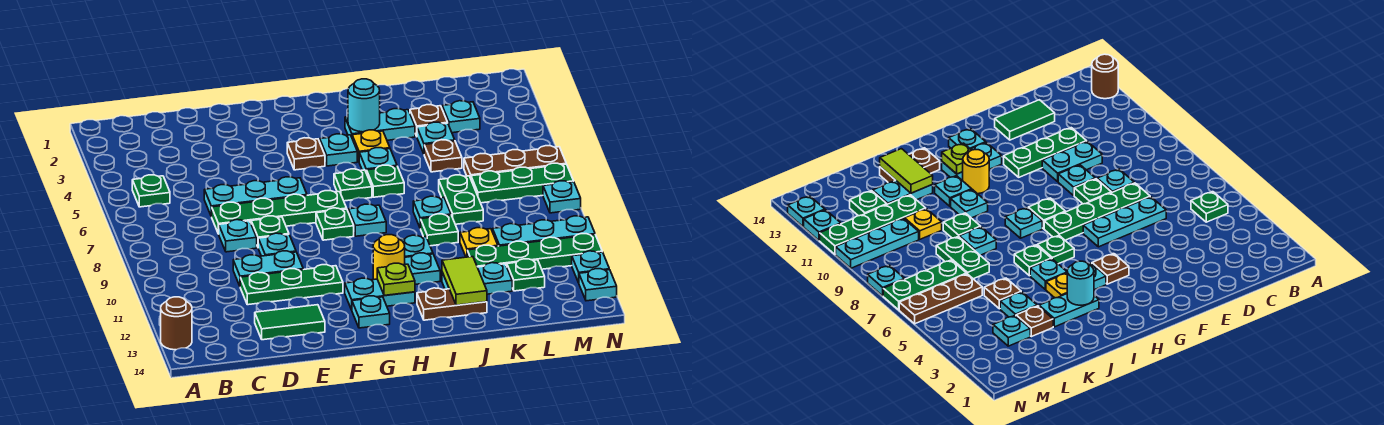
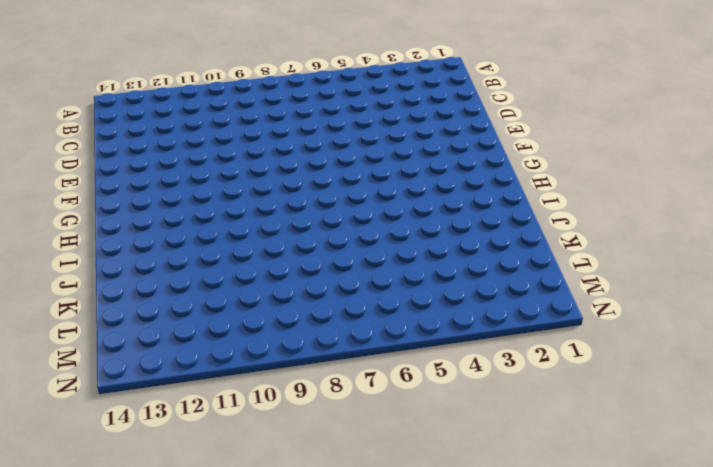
none -> brown 1x1 round brick [161,297,192,350]
none -> green 1x1 plate [132,175,170,207]
none -> cyan 1x3 plate [204,177,307,217]
none -> green 1x4 plate [212,191,347,234]

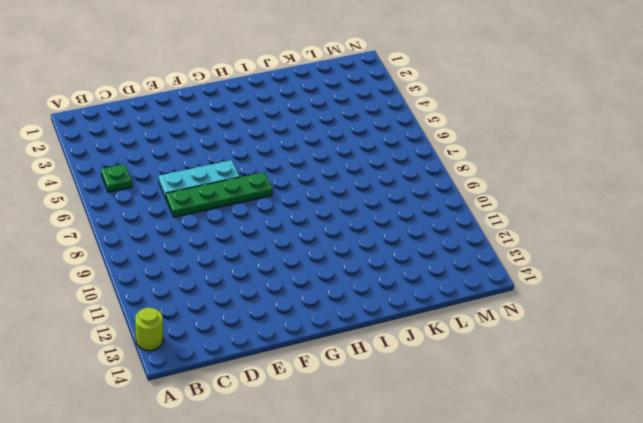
lime 1x1 round brick [135,308,163,351] -> brown 1x1 round brick [161,297,192,350]
none -> cyan 1x1 plate [219,220,257,252]
none -> cyan 1x2 plate [233,251,303,286]
none -> green 1x3 plate [240,264,343,305]
none -> green 1x2 tile [255,305,325,340]

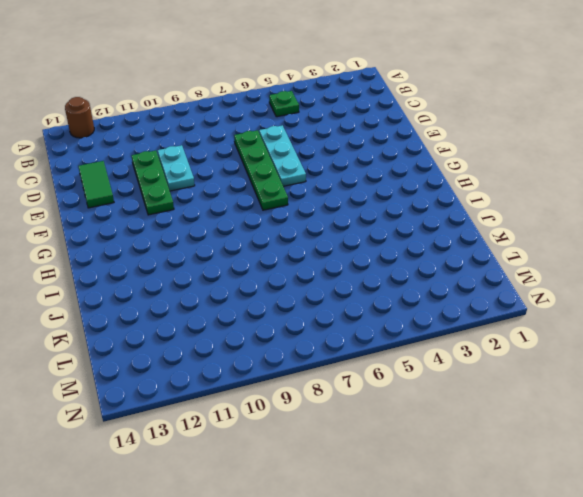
none -> cyan 1x1 plate [219,220,257,252]
none -> green 1x1 plate [251,216,289,247]
none -> cyan 1x1 plate [258,233,296,256]
none -> brown 1x1 plate [287,138,325,170]

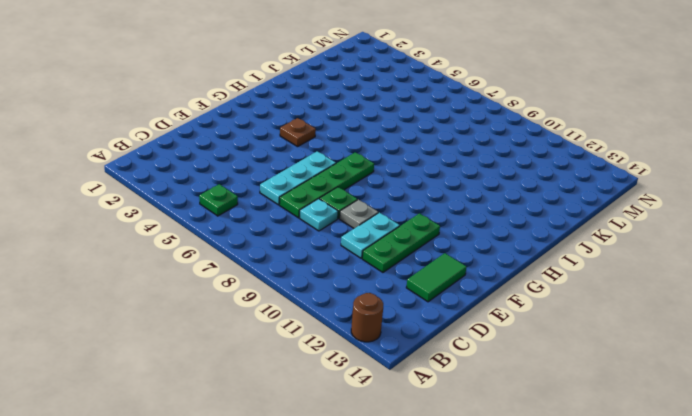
grey 1x1 plate [340,200,378,228] -> cyan 1x1 plate [258,233,296,256]
none -> green 1x1 plate [316,208,354,240]
none -> cyan 1x2 plate [345,278,415,310]
none -> cyan 1x1 plate [352,296,390,328]
none -> cyan 1x1 plate [320,134,357,166]

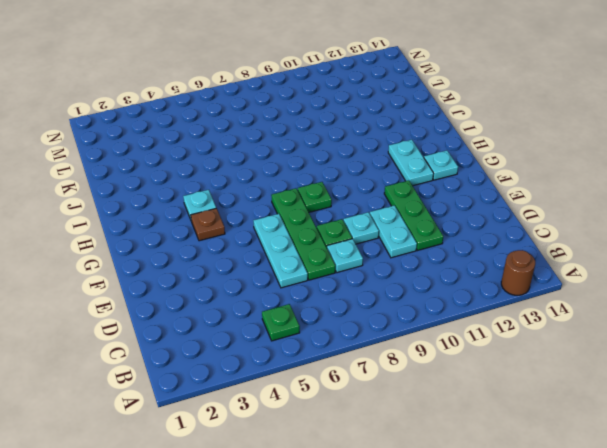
none -> green 1x2 tile [255,305,325,340]
none -> green 1x1 plate [334,169,372,201]
none -> cyan 1x1 plate [349,204,386,236]
none -> yellow 1x1 round brick [373,235,405,280]

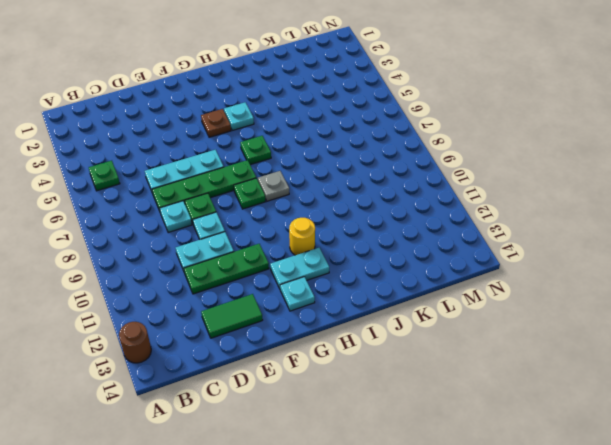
grey 1x1 plate [258,171,289,201] -> cyan 1x1 plate [349,204,386,236]
none -> cyan 1x2 plate [345,109,415,140]
none -> yellow 1x1 plate [352,130,390,161]
none -> cyan 1x1 plate [359,148,397,173]
none -> green 1x1 plate [367,165,404,197]

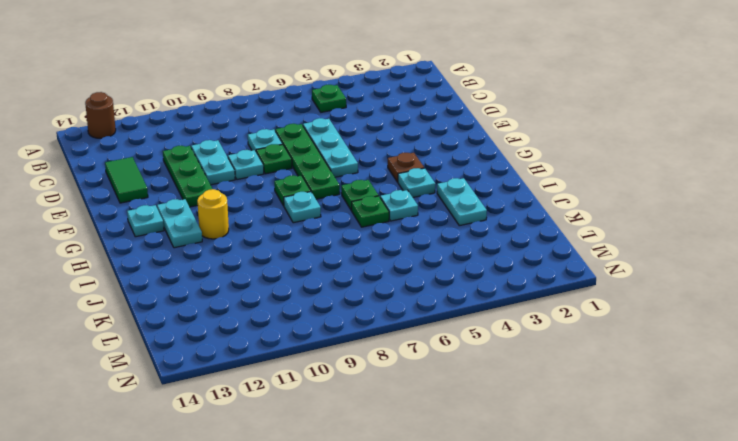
none -> yellow 1x1 plate [352,130,390,161]
none -> cyan 1x1 plate [400,235,433,257]
none -> cyan 1x1 plate [405,253,440,284]
none -> brown 1x2 plate [417,288,487,320]

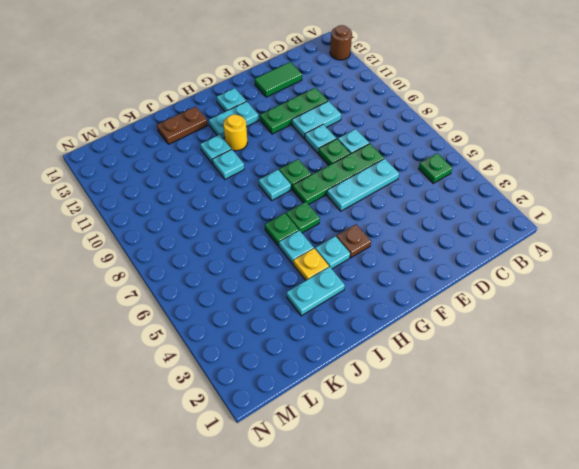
none -> cyan 1x1 plate [413,196,451,228]
none -> green 1x1 plate [420,214,458,246]
none -> cyan 1x2 plate [442,263,512,294]
none -> brown 1x1 plate [410,105,448,136]

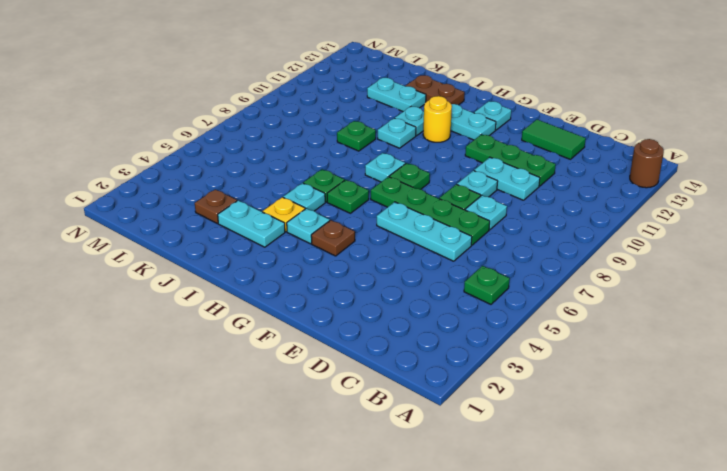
none -> cyan 1x1 plate [413,196,451,228]
none -> cyan 1x1 plate [417,122,455,154]
none -> brown 1x1 plate [424,140,462,172]
none -> green 1x2 plate [439,175,483,224]

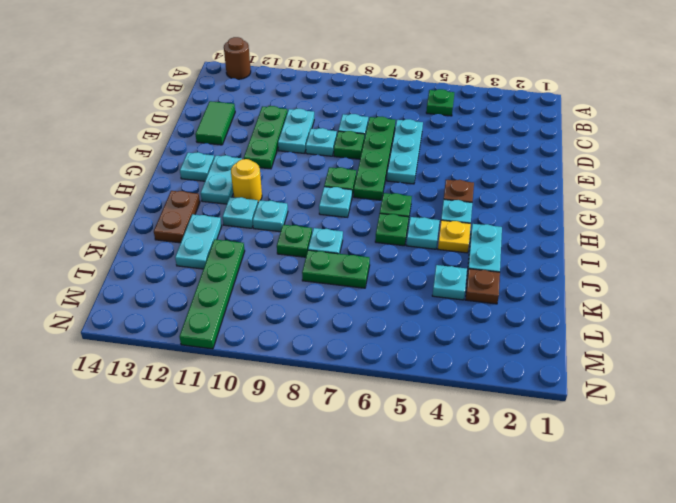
none -> brown 1x1 plate [424,140,462,172]
none -> yellow 1x1 plate [460,227,498,257]
none -> cyan 1x1 plate [442,101,480,133]
none -> brown 1x3 plate [464,146,566,178]

